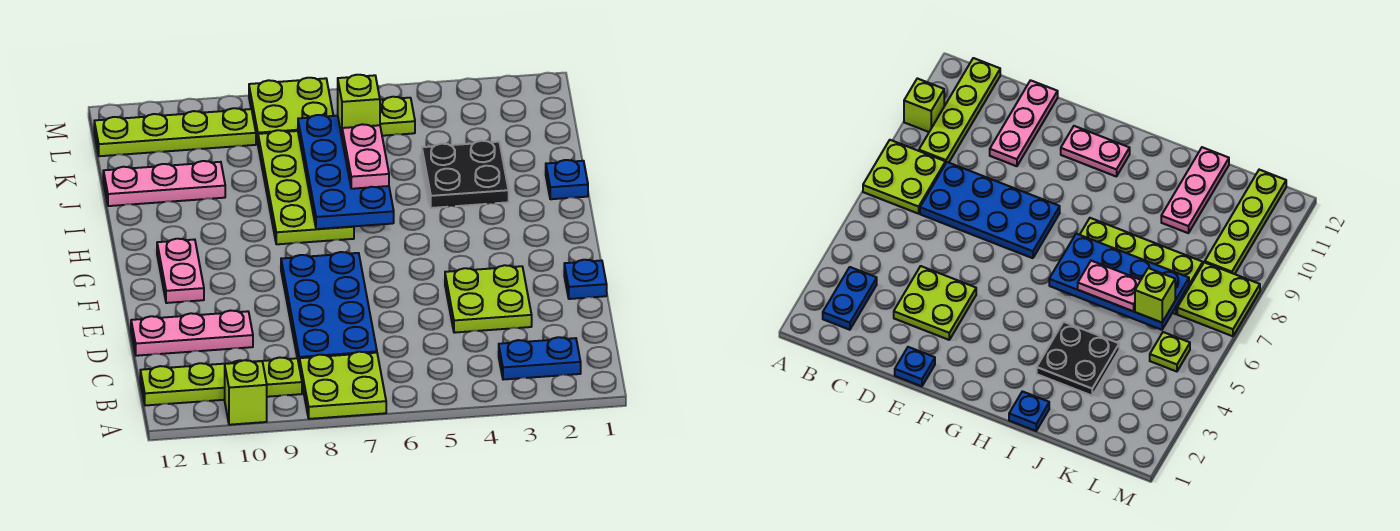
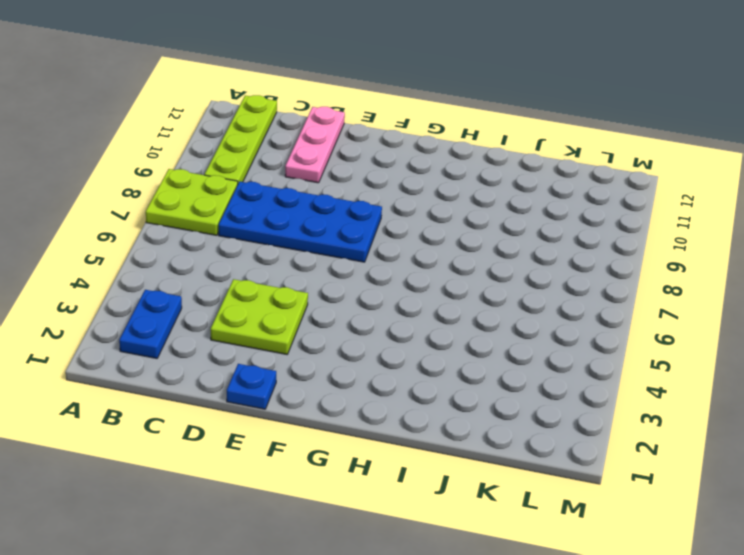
none -> lime 1x1 brick [225,360,267,425]
none -> pink 1x2 plate [157,239,204,303]
none -> lime 2x4 plate [258,130,354,244]

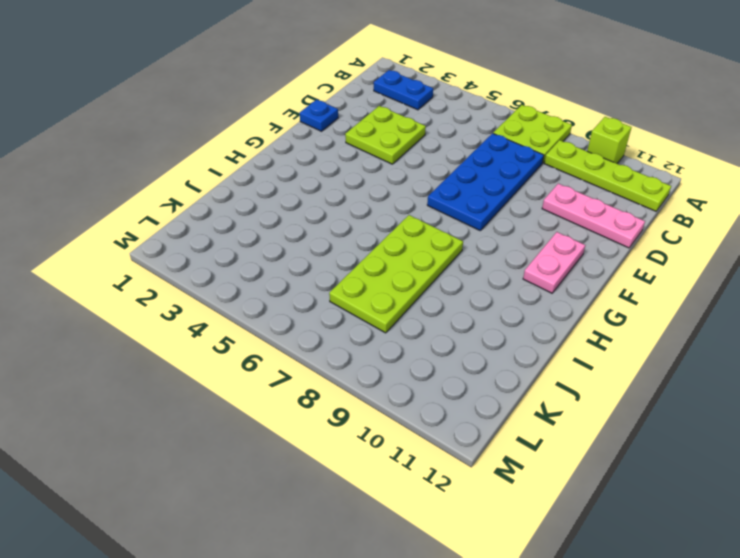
none -> blue 1x1 plate [546,160,588,199]
none -> black 2x2 plate [422,141,509,208]
none -> pink 1x3 plate [103,161,225,206]

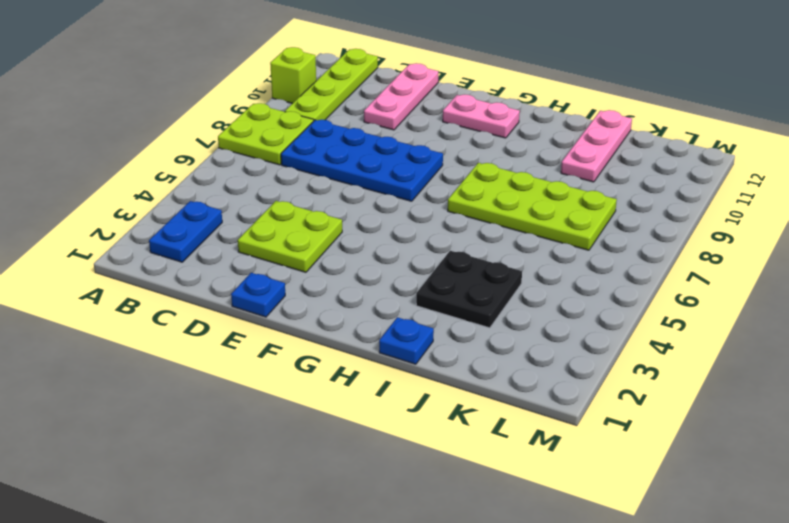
none -> lime 1x1 plate [380,97,415,136]
none -> lime 2x2 plate [249,78,333,143]
none -> lime 1x4 plate [94,108,256,156]

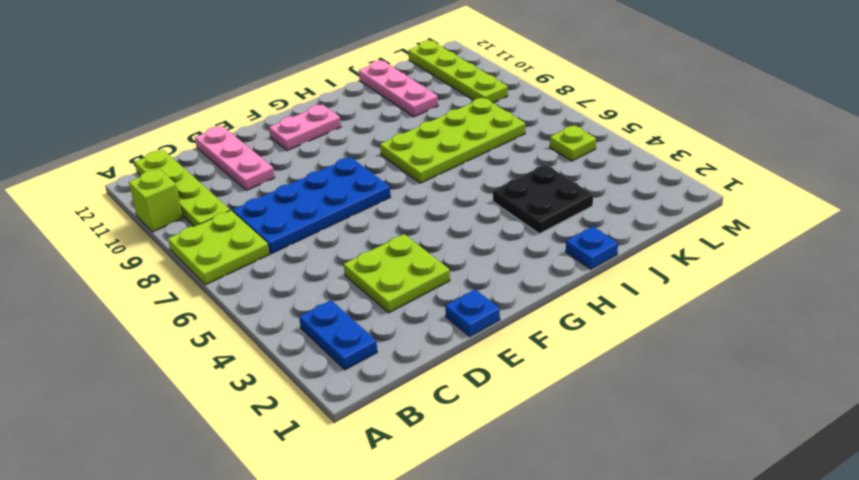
none -> lime 2x2 plate [249,78,333,143]
none -> blue 2x4 plate [298,115,394,229]
none -> pink 1x2 plate [342,124,389,189]

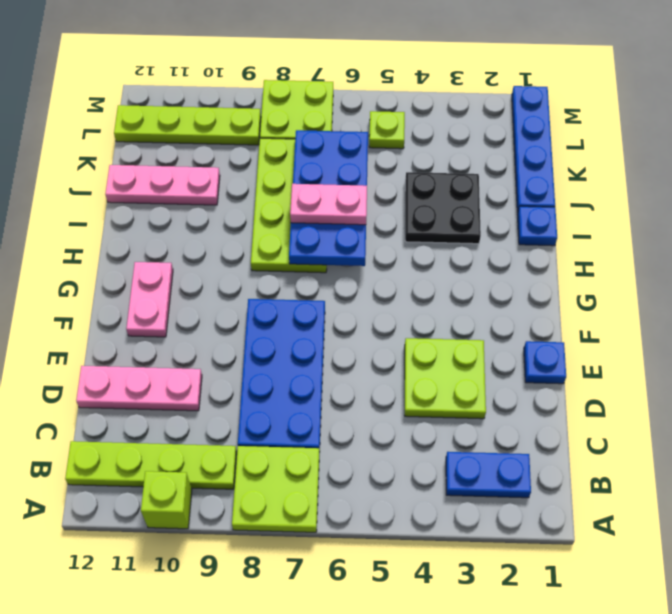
pink 1x2 plate [290,184,367,225] -> pink 1x2 plate turned to [342,124,389,189]
blue 1x4 plate [512,86,555,212] -> none
none -> lime 1x1 brick [338,75,380,136]

